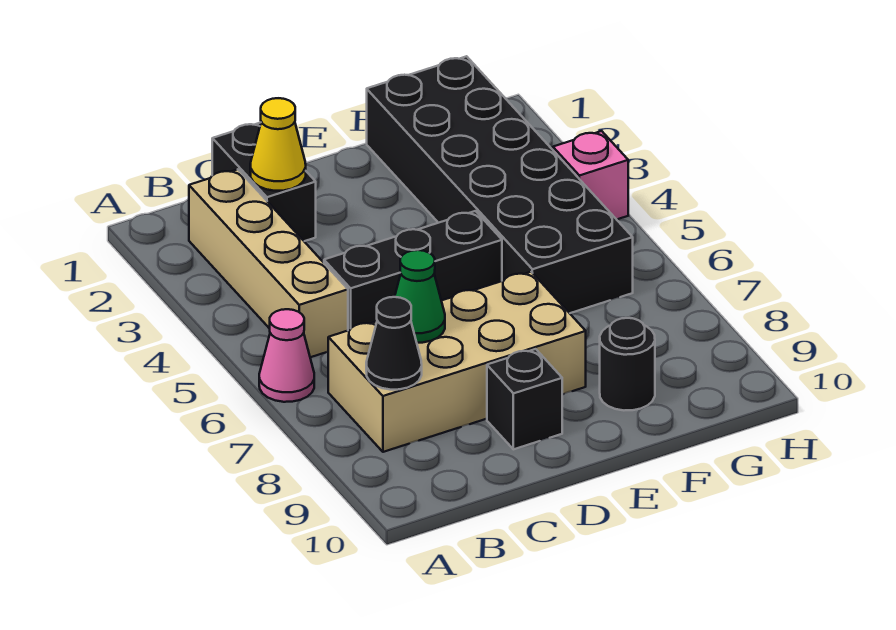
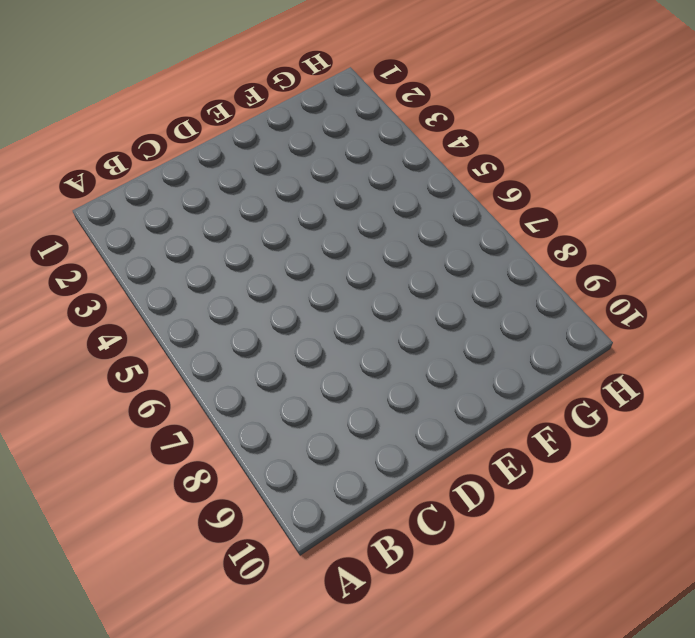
none -> pink 1x1 cone [259,309,314,402]
none -> tan 1x4 brick [189,169,348,357]
none -> tan 2x4 brick [328,272,586,452]

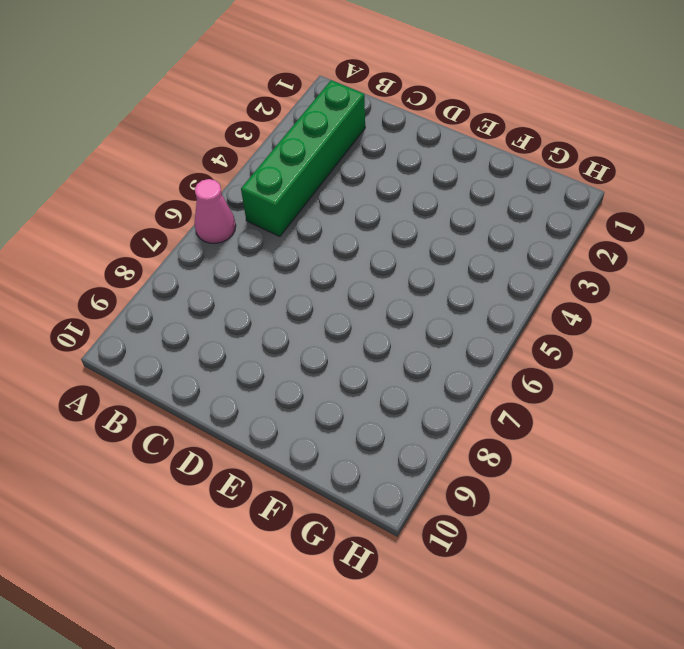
green 1x4 brick [241,80,365,236] -> tan 1x4 brick [189,169,348,357]
none -> tan 2x4 brick [328,272,586,452]
none -> black 1x2 brick [212,123,316,241]
none -> black 1x3 brick [324,211,502,330]

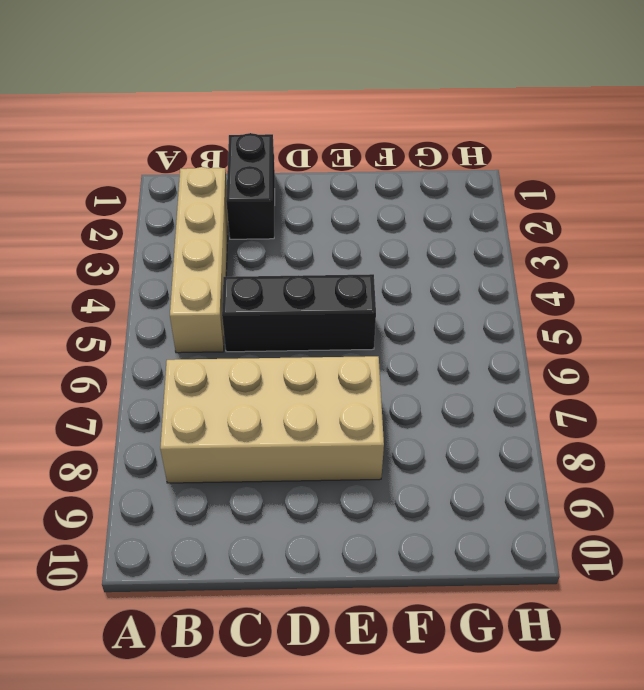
none -> pink 1x1 cone [259,309,314,402]
none -> black 1x1 brick [487,349,562,449]
none -> black 2x6 brick [367,56,633,313]

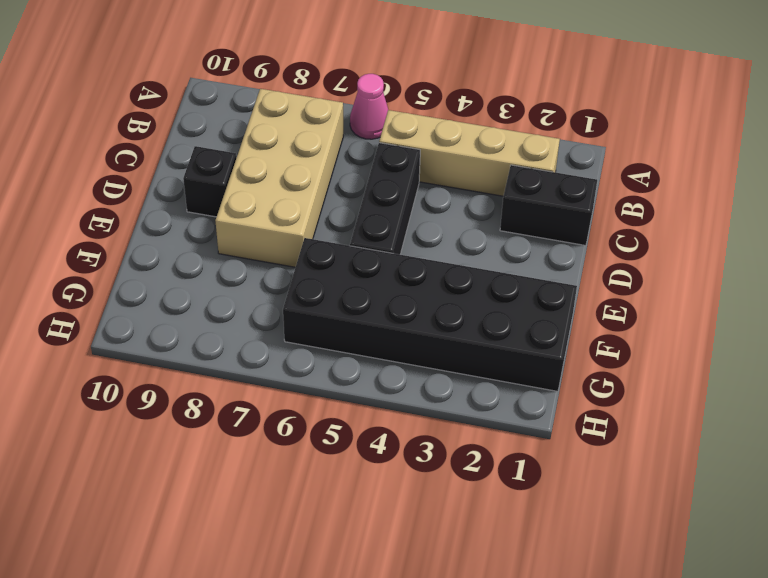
none -> black 1x1 round brick [600,318,655,410]
none -> pink 1x1 brick [553,131,628,219]
none -> black 1x1 cone [366,297,422,390]

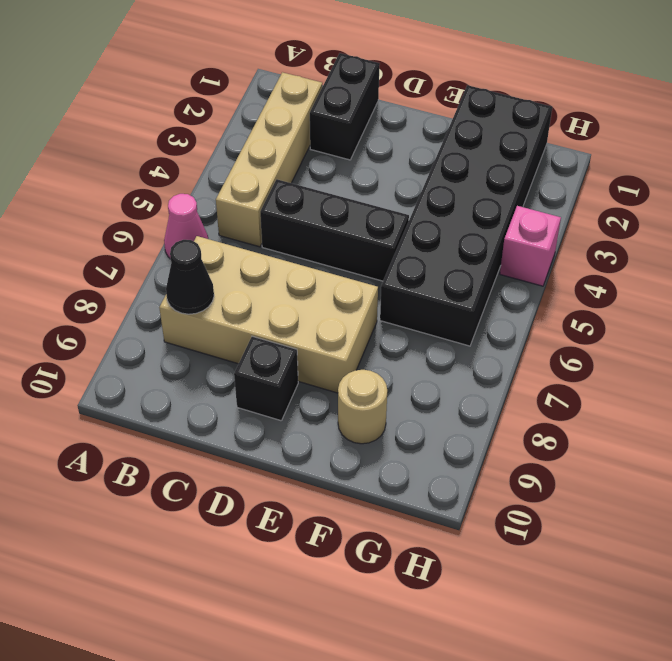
tan 1x1 round brick [338,370,387,444] -> black 1x1 round brick [600,318,655,410]
none -> yellow 1x1 cone [250,98,306,191]
none -> green 1x1 cone [395,250,445,343]

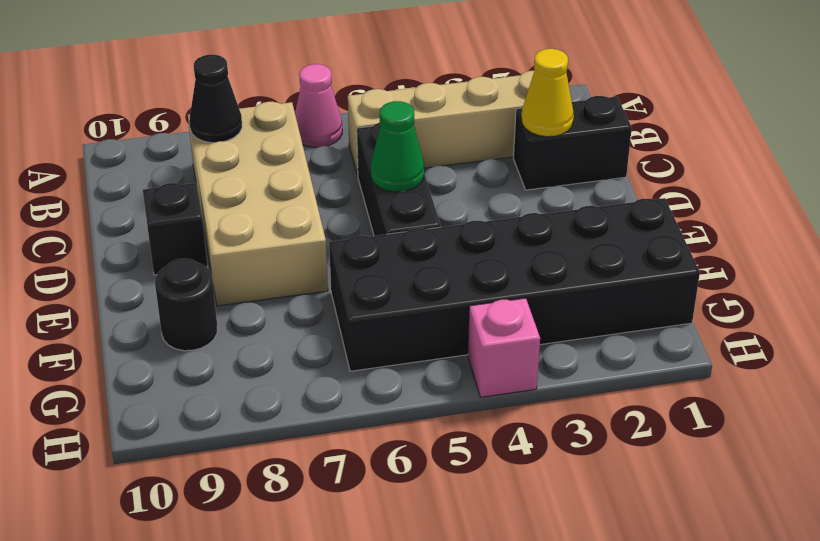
green 1x1 cone [371,101,424,192] -> green 1x1 cone moved to [395,250,445,343]

